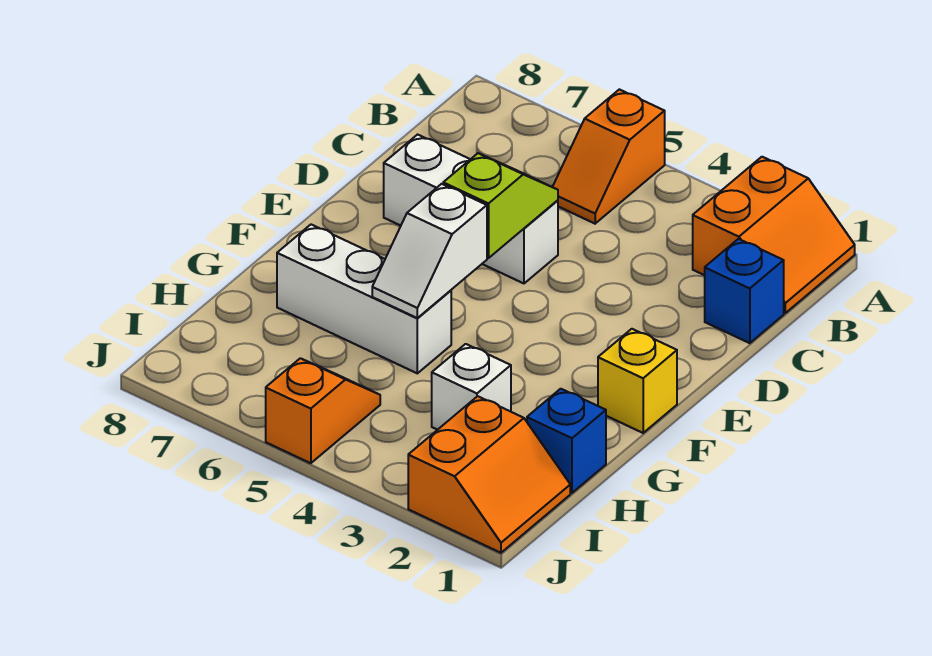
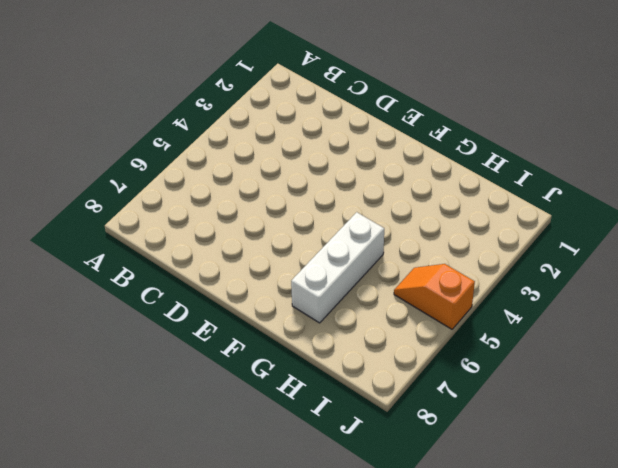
none -> orange 2x2 slope [693,157,855,313]
none -> orange 1x2 slope [553,89,665,224]
none -> blue 1x1 brick [705,239,784,343]

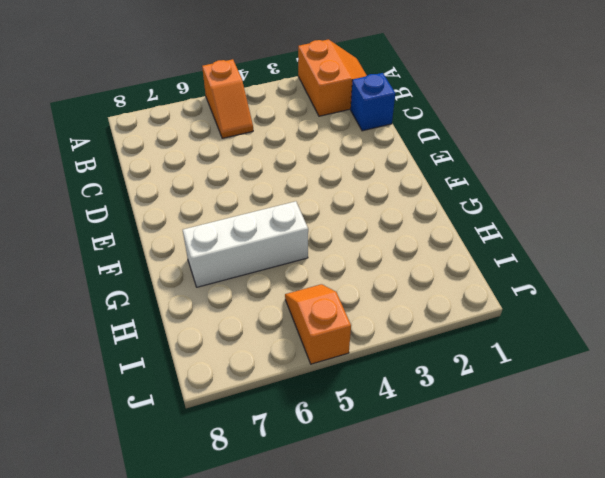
none -> white 1x3 brick [384,135,558,283]
none -> yellow 1x1 brick [598,329,677,433]
none -> blue 1x1 brick [527,389,606,493]

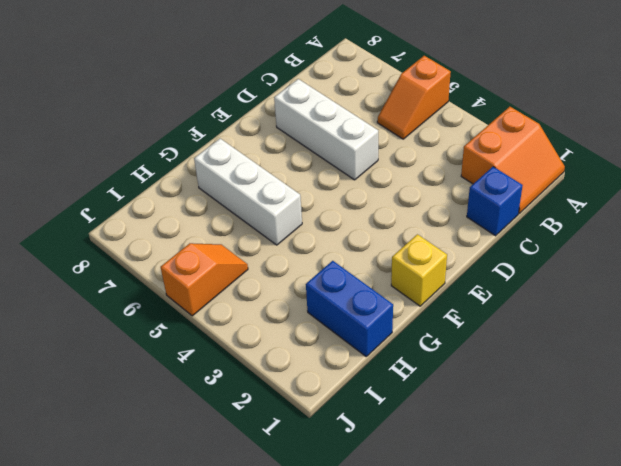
blue 1x2 brick [306,261,393,356] -> blue 1x1 brick [527,389,606,493]
none -> white 1x1 brick [432,344,511,430]
none -> orange 2x2 slope [408,396,570,553]
none -> lime 1x2 slope [443,153,558,258]

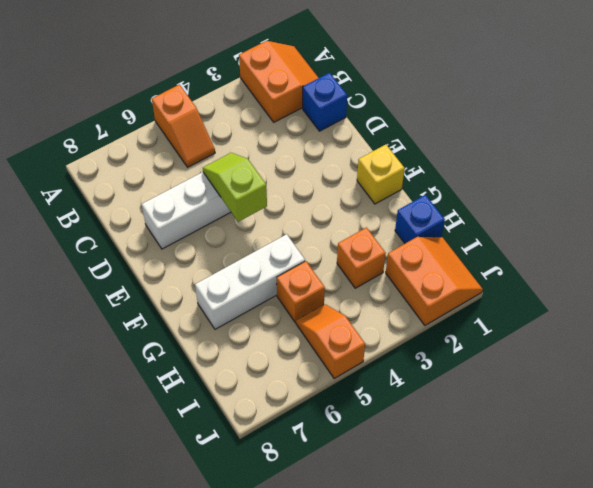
orange 1x1 brick [337,228,386,288] -> white 1x1 brick [432,344,511,430]
orange 1x1 brick [277,261,325,322] -> none
none -> white 1x2 slope [372,184,487,318]

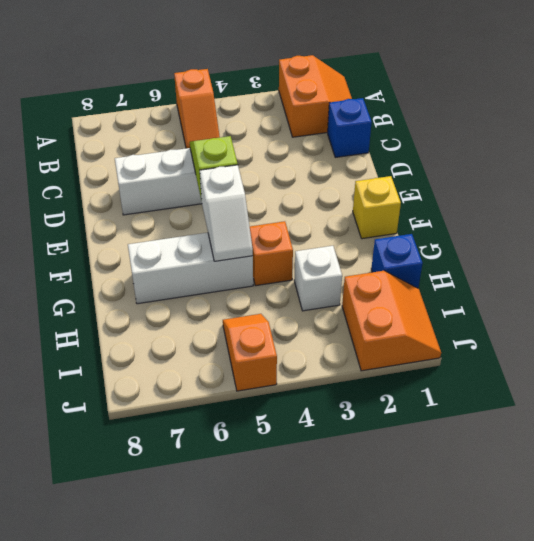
orange 1x1 brick [250,221,293,286] -> none

